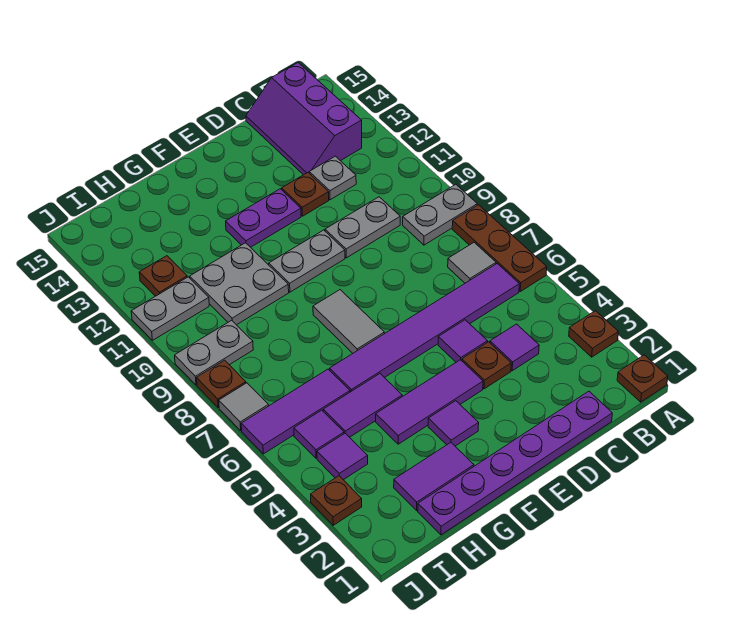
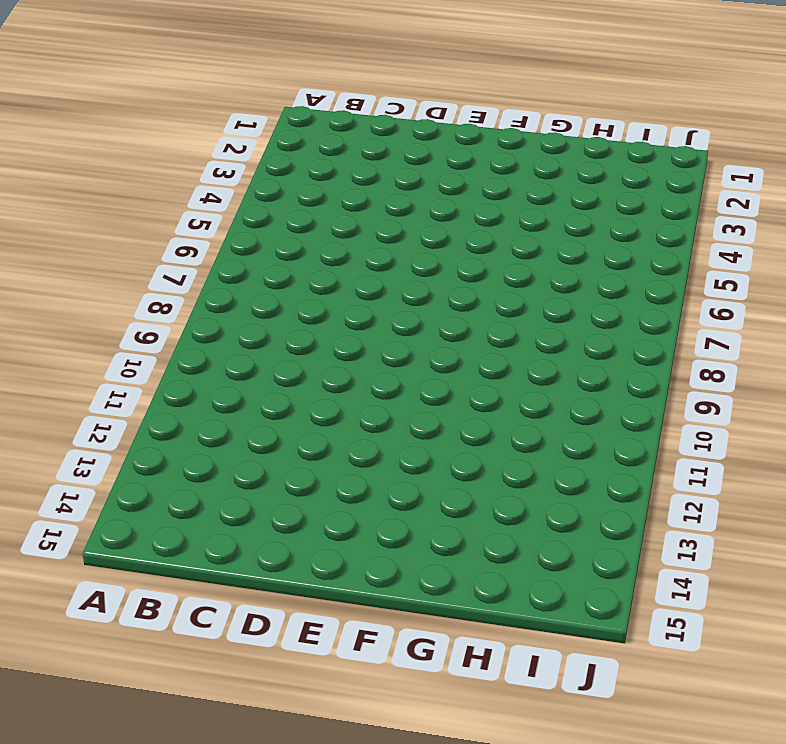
none -> brown 1x1 plate [617,355,668,402]
none -> brown 1x1 plate [569,311,618,357]
none -> brown 1x3 plate [452,205,547,291]
none -> grey 1x2 plate [403,184,477,245]

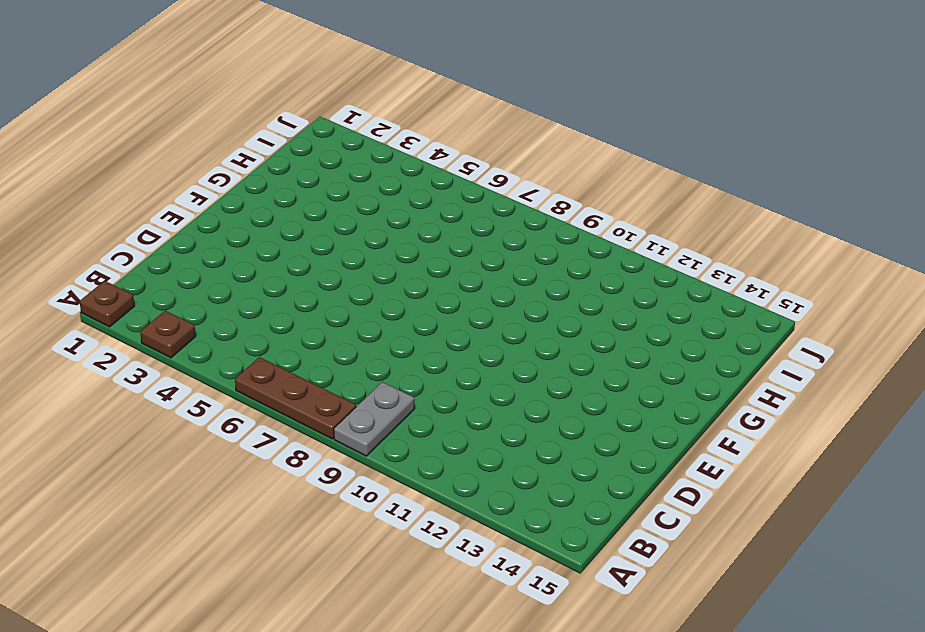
none -> purple 1x6 tile [330,264,519,392]
none -> grey 1x1 tile [448,243,496,283]
none -> purple 2x3 slope [246,63,362,175]
none -> purple 1x6 plate [418,391,612,535]

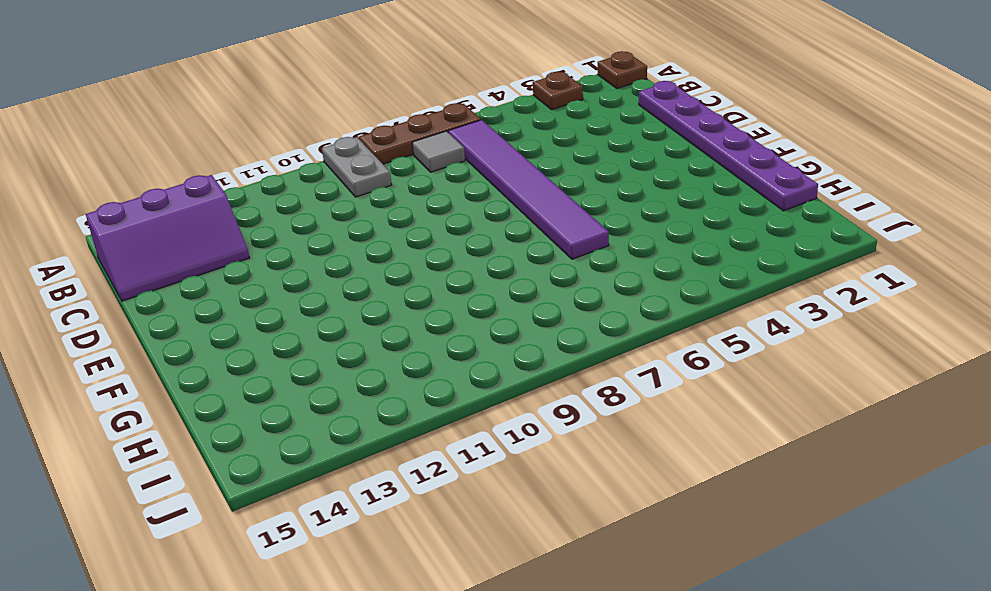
none -> purple 1x1 tile [490,324,539,371]
none -> grey 1x2 plate [325,197,400,258]
none -> grey 1x1 plate [309,156,356,200]
none -> brown 1x1 plate [462,342,511,389]

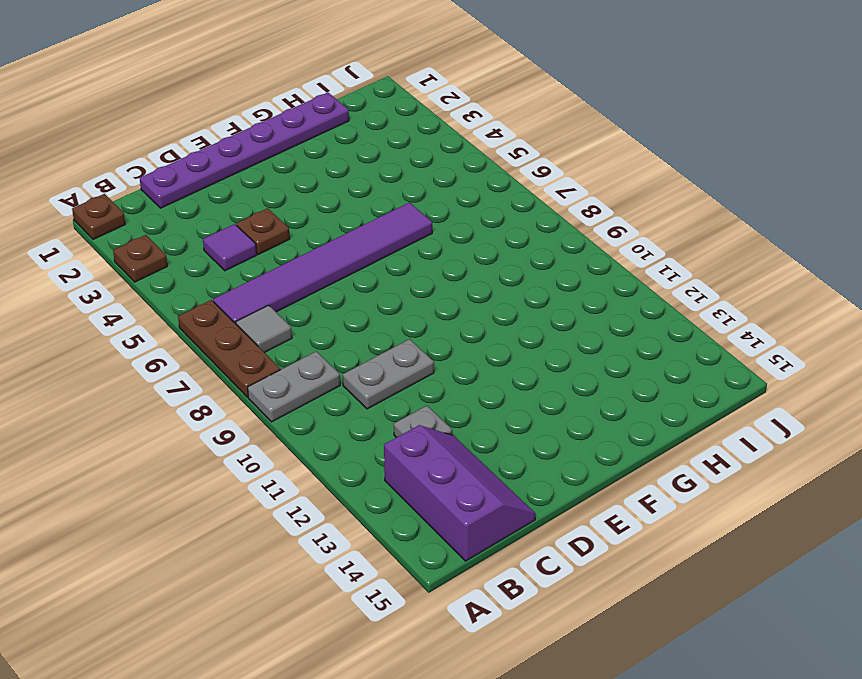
none -> purple 1x1 tile [438,320,488,362]
none -> brown 1x1 plate [282,173,329,216]
none -> purple 1x3 tile [376,360,483,444]
none -> grey 1x2 plate [269,230,345,292]

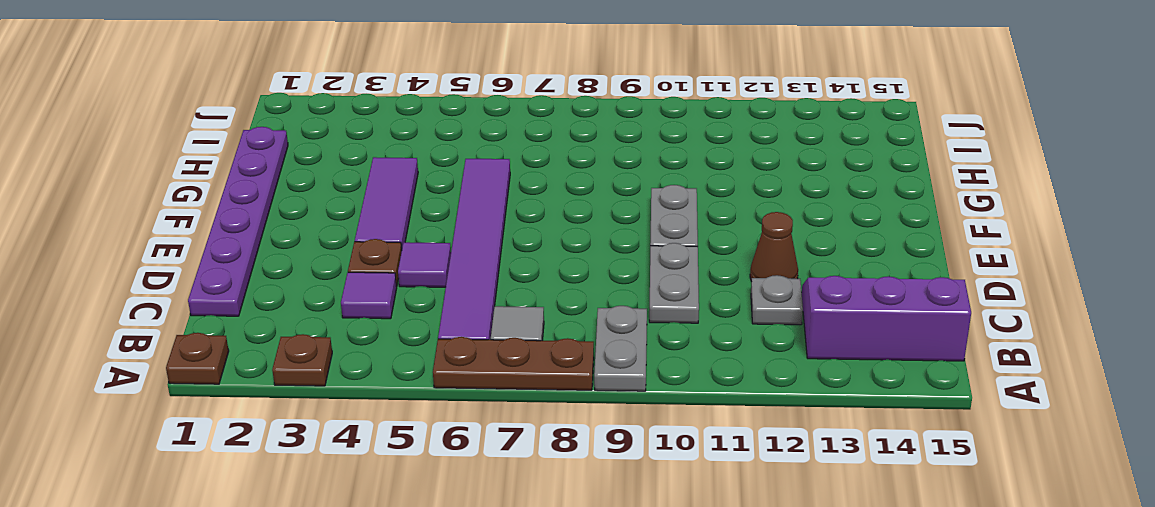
brown 1x1 cone [750,212,798,281] -> brown 1x1 plate [282,173,329,216]
none -> purple 1x2 plate [226,189,301,247]
none -> purple 1x1 tile [428,401,479,446]
none -> grey 1x2 tile [313,290,384,353]
none -> purple 1x2 tile [394,443,474,510]

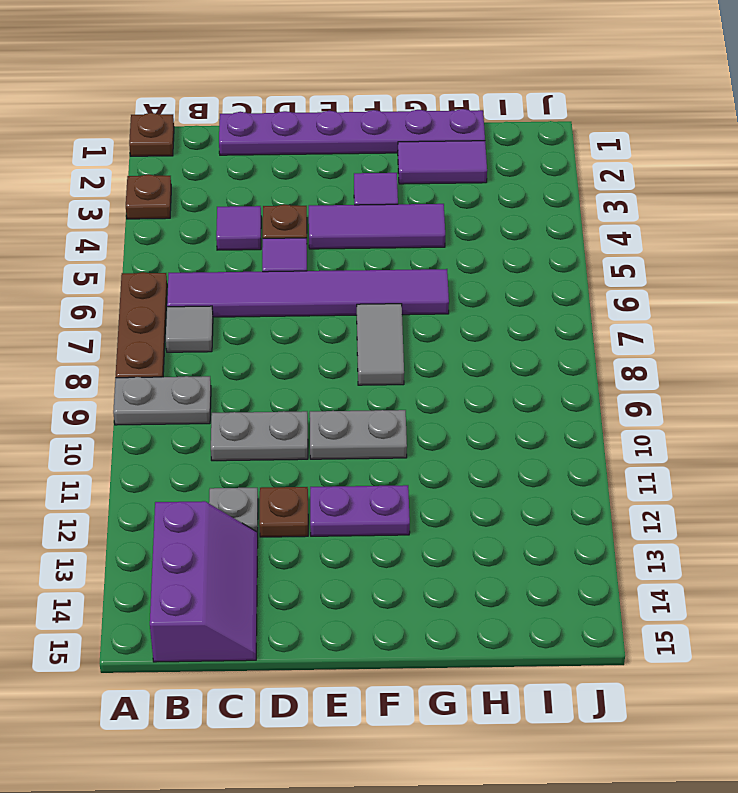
none -> purple 1x2 tile [323,374,402,437]
none -> grey 2x2 plate [190,243,289,325]
none -> purple 1x3 tile [241,369,350,454]
none -> purple 1x1 tile [317,433,368,480]

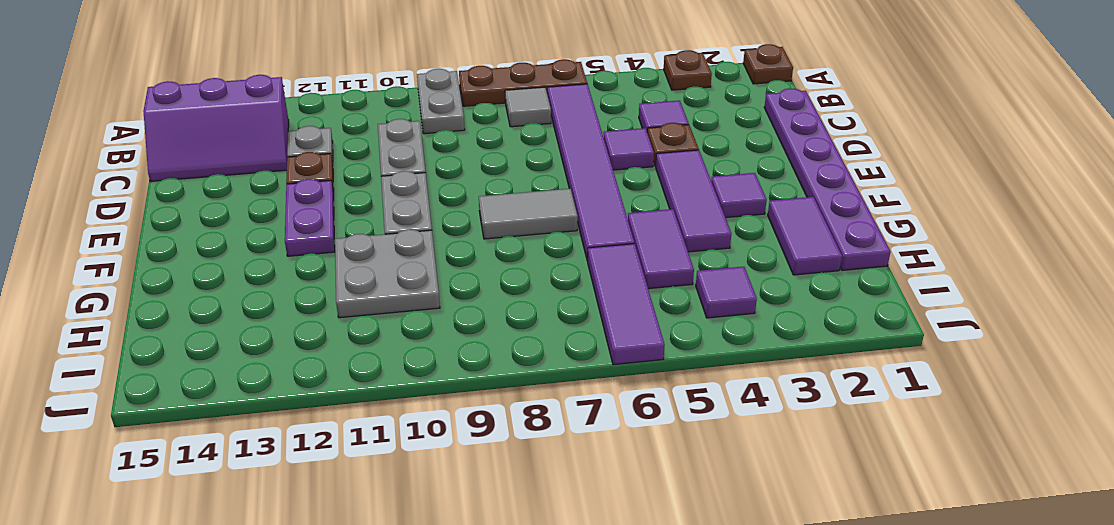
none -> purple 1x1 tile [294,410,344,458]
none -> grey 1x2 plate [175,320,253,385]
none -> grey 1x2 plate [131,277,209,340]
none -> brown 1x1 plate [139,256,187,296]

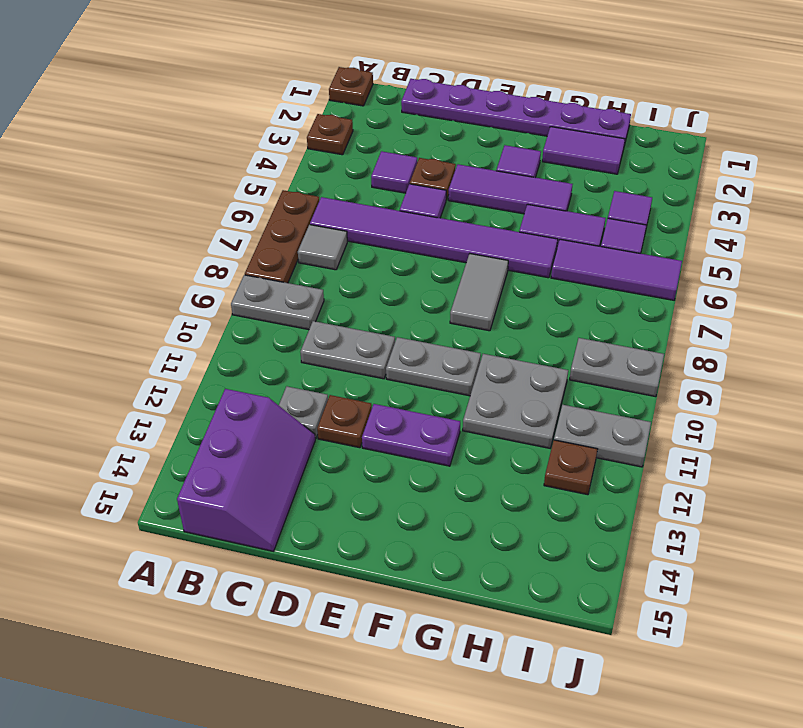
none -> brown 1x1 plate [311,476,362,525]
none -> grey 1x1 tile [219,383,269,430]
none -> brown 1x1 plate [197,360,246,408]

